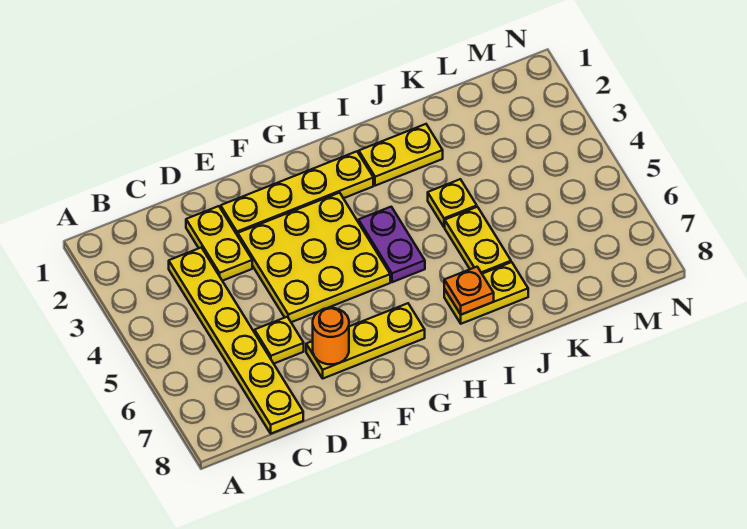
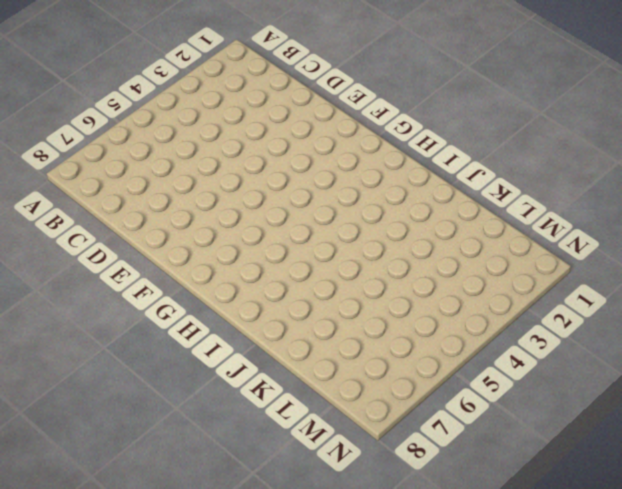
none -> yellow 1x6 plate [169,247,303,434]
none -> yellow 1x2 plate [186,206,252,281]
none -> yellow 1x1 plate [255,317,304,363]

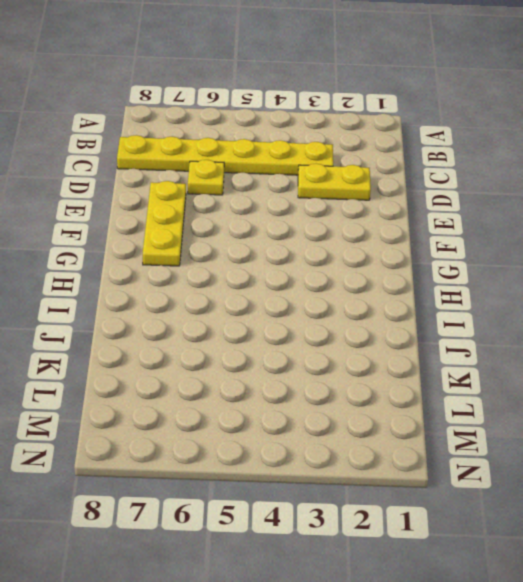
none -> yellow 1x4 plate [221,151,373,236]
none -> yellow 3x3 plate [238,193,390,322]
none -> purple 1x2 plate [359,207,425,282]

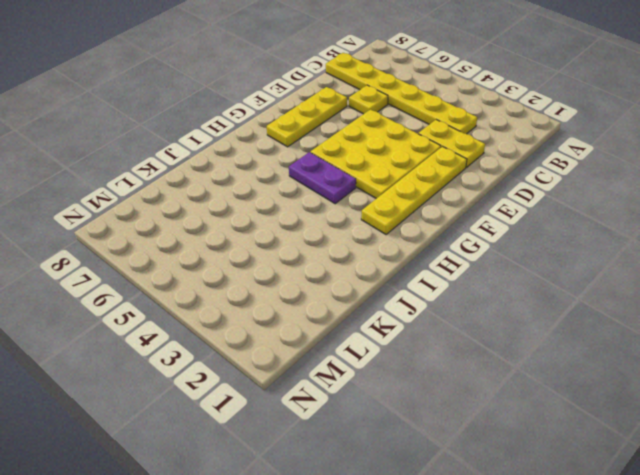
none -> yellow 1x2 plate [359,124,443,186]
none -> yellow 1x2 plate [444,262,528,324]
none -> yellow 1x1 plate [428,179,477,227]

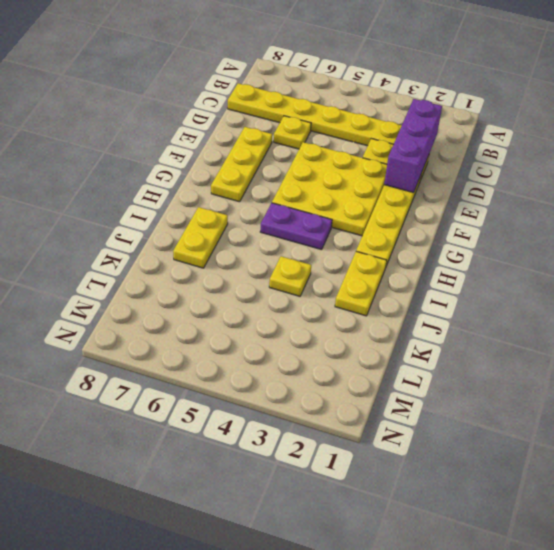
purple 1x3 brick [384,99,442,193] -> none
none -> yellow 1x2 plate [445,207,511,274]
none -> orange 1x1 round brick [313,308,349,364]
none -> orange 1x1 plate [444,267,494,315]

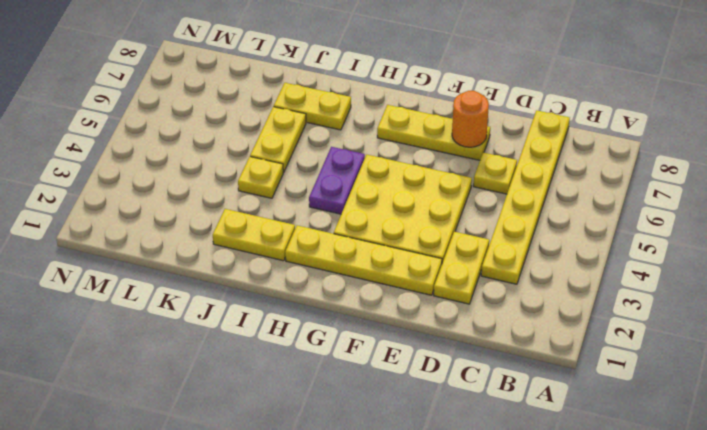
none -> orange 1x1 plate [444,267,494,315]

